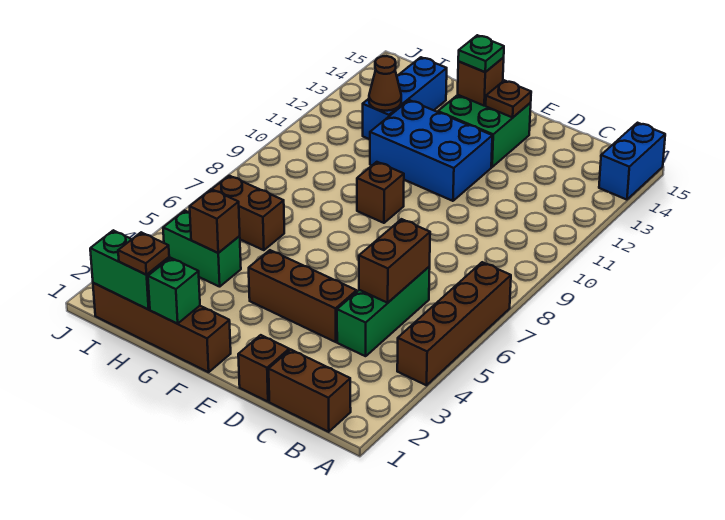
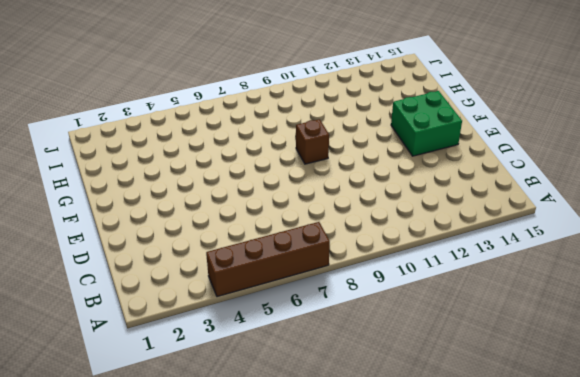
none -> blue 1x2 brick [599,123,665,200]
none -> brown 1x2 brick [269,350,351,432]
none -> green 1x3 brick [337,267,430,356]

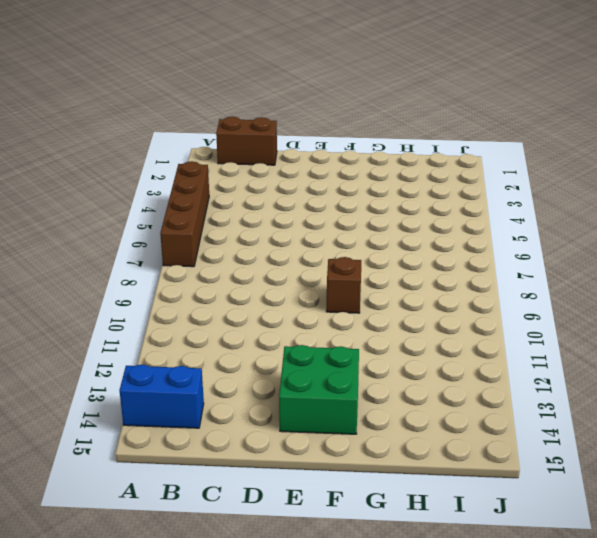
blue 1x2 brick [119,364,204,428] -> blue 1x2 brick turned to [599,123,665,200]
none -> green 1x3 brick [337,267,430,356]
none -> brown 1x1 brick [238,335,289,402]
none -> brown 1x3 brick [249,250,357,342]

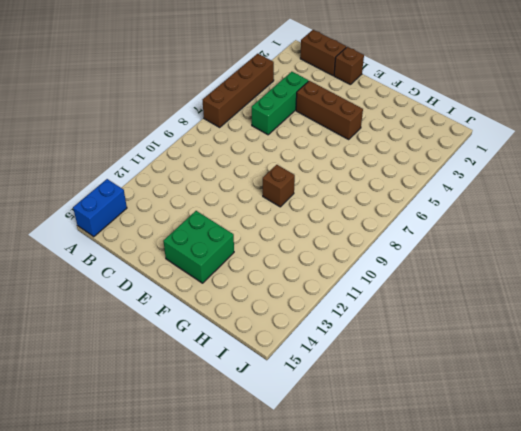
none -> blue 2x3 brick [370,100,492,201]
none -> brown 1x4 brick [93,283,231,372]
none -> green 1x2 brick [163,211,241,287]

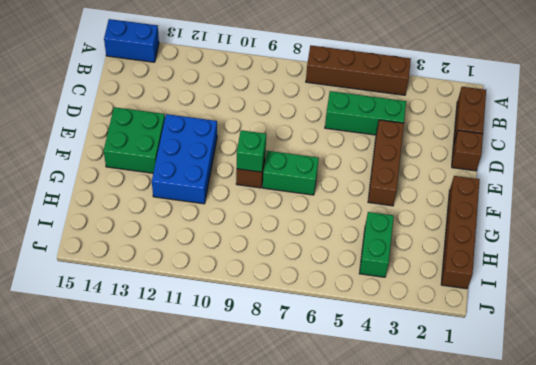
green 1x2 brick [263,151,319,195] -> green 1x2 brick turned to [90,230,169,309]
green 1x1 brick [237,130,266,172] -> green 1x1 brick moved to [148,258,200,324]
none -> brown 1x2 brick [212,176,284,250]
none -> blue 1x3 brick [363,57,447,139]
none -> brown 1x2 brick [359,219,430,303]

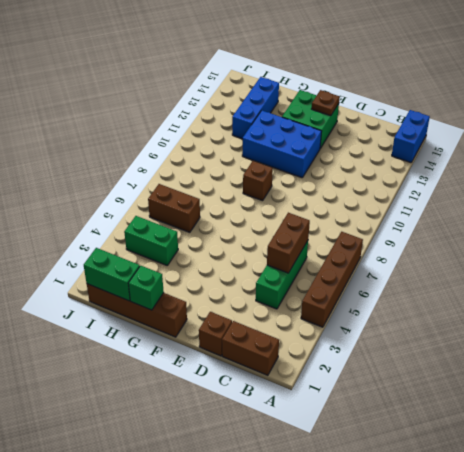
none -> brown 1x3 brick [249,250,357,342]
none -> brown 1x1 brick [458,58,504,106]
none -> brown 1x1 brick [190,189,240,253]

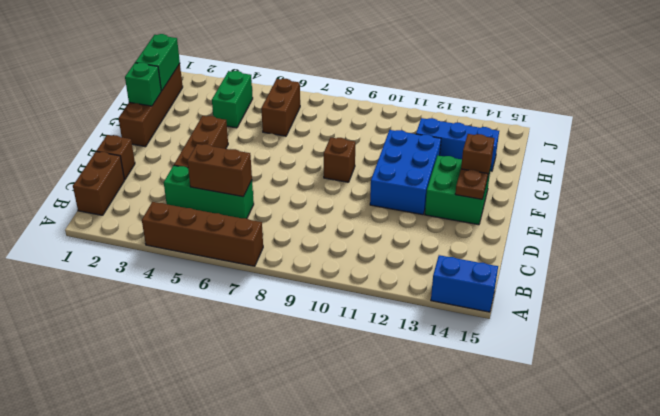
none -> brown 1x1 brick [190,189,240,253]
none -> brown 1x1 cone [369,56,401,111]
none -> green 1x1 plate [458,35,504,72]

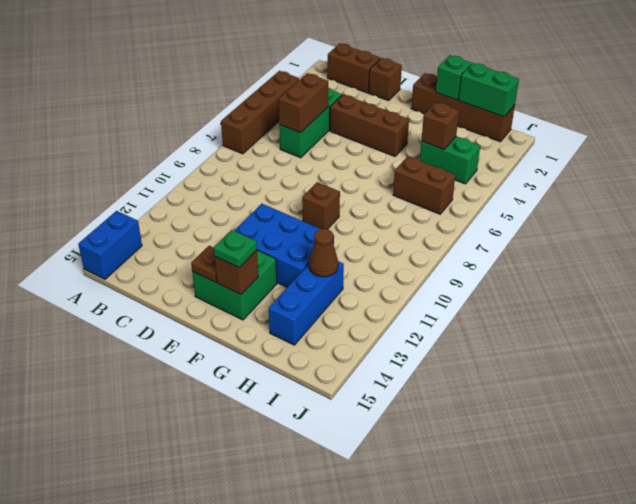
none -> brown 1x1 plate [118,232,169,275]

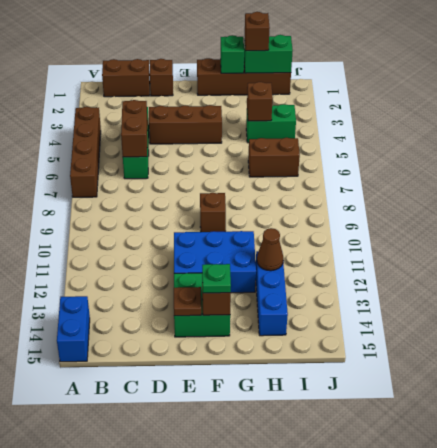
brown 1x1 brick [245,12,270,51] -> brown 1x1 plate [118,232,169,275]

